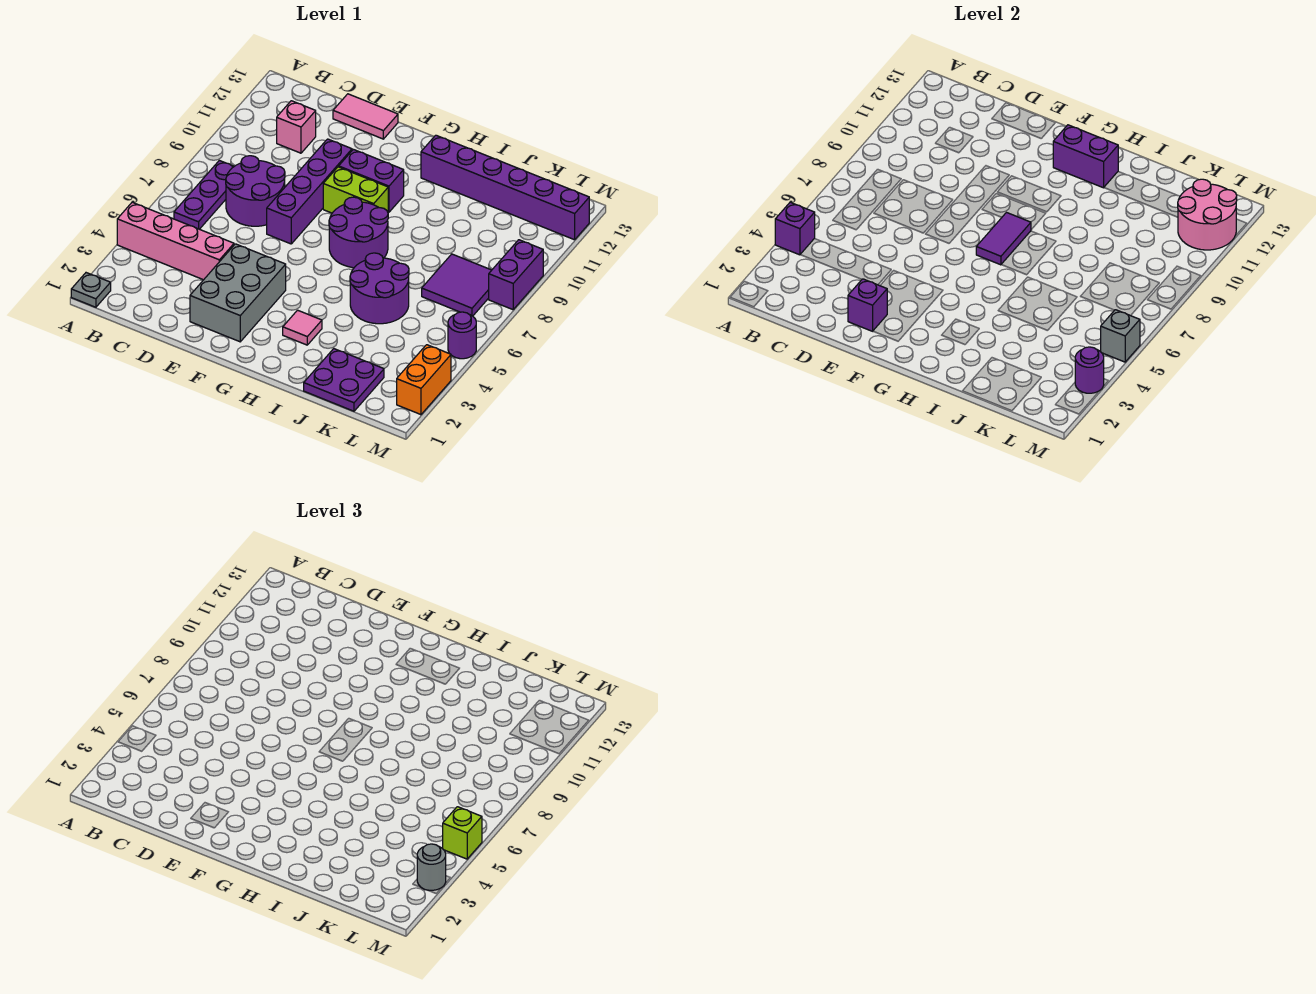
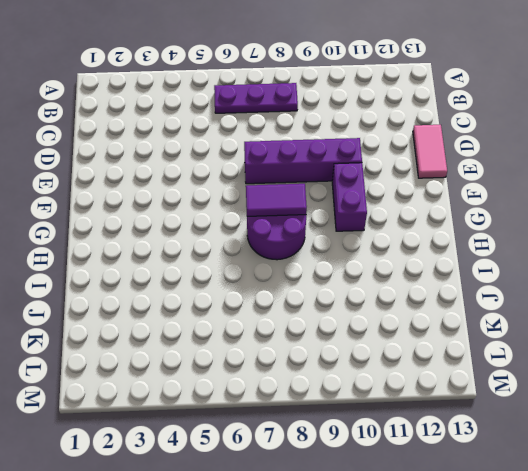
none -> grey 1x1 plate [71,273,111,307]
none -> pink 1x4 brick [117,202,234,280]
none -> purple 2x2 round brick [226,156,285,226]

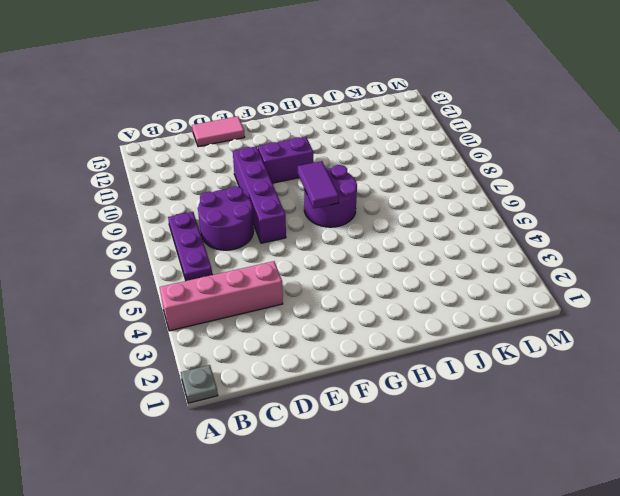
none -> pink 1x1 brick [277,101,316,153]
none -> grey 2x3 brick [190,244,286,342]
none -> lime 1x2 brick [323,167,388,213]

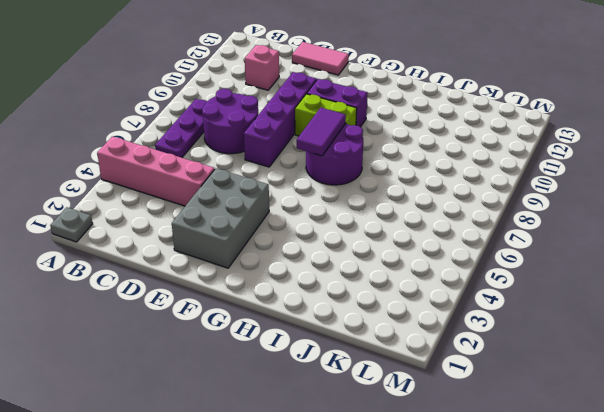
none -> pink 1x1 tile [283,310,322,345]
none -> purple 1x6 brick [421,135,589,240]
none -> purple 2x2 round brick [350,253,409,324]

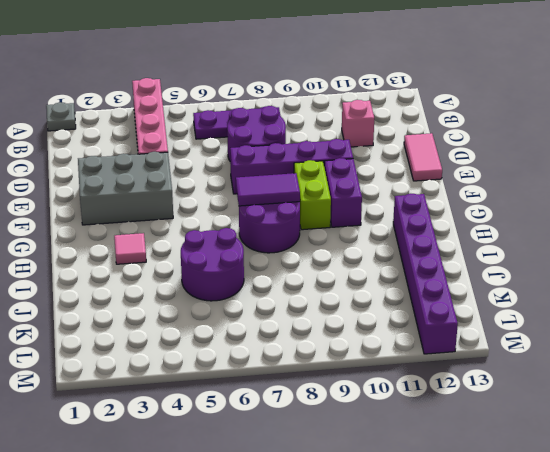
none -> purple 2x2 plate [304,349,384,411]
none -> purple 2x2 tile [422,254,492,316]
none -> orange 1x2 brick [397,345,451,415]

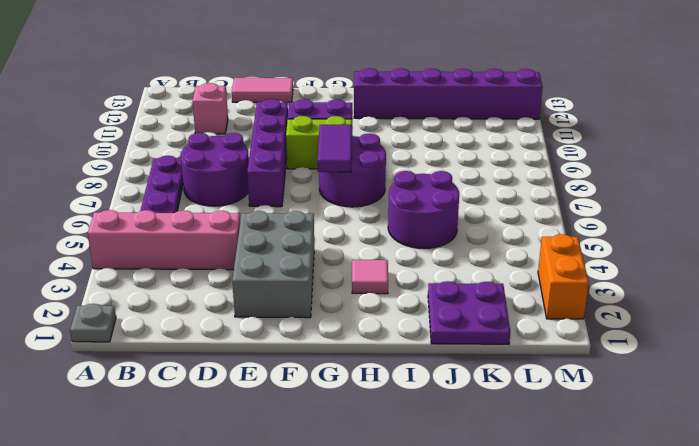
none -> purple 2x2 tile [422,254,492,316]
none -> purple 1x1 round brick [448,312,476,359]
none -> purple 1x2 brick [489,240,543,310]

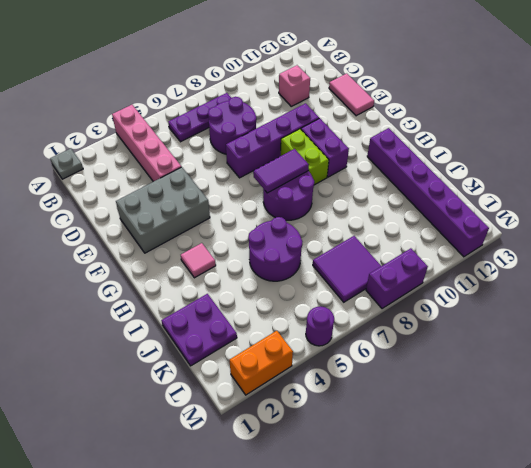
none -> purple 1x1 brick [775,202,815,255]
none -> purple 1x1 brick [848,279,887,331]
none -> purple 1x2 brick [1053,125,1118,188]

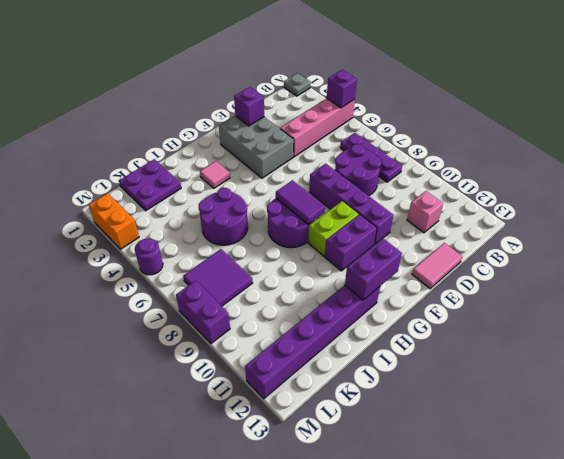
none -> pink 2x2 round brick [1178,179,1237,250]
none -> purple 1x1 round brick [1075,347,1104,393]
none -> grey 1x1 brick [1101,310,1140,362]

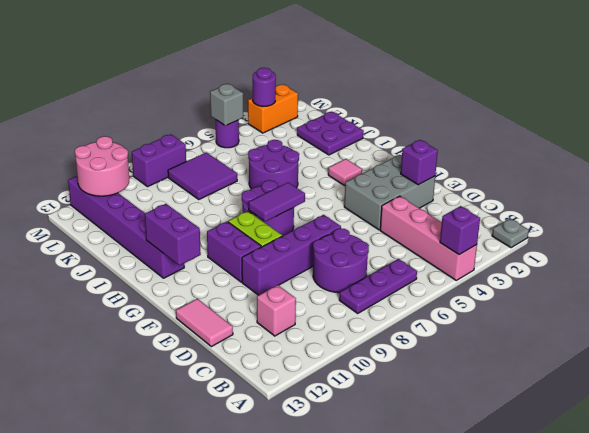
none -> grey 1x1 round brick [417,844,446,890]
none -> lime 1x1 brick [443,807,482,859]

